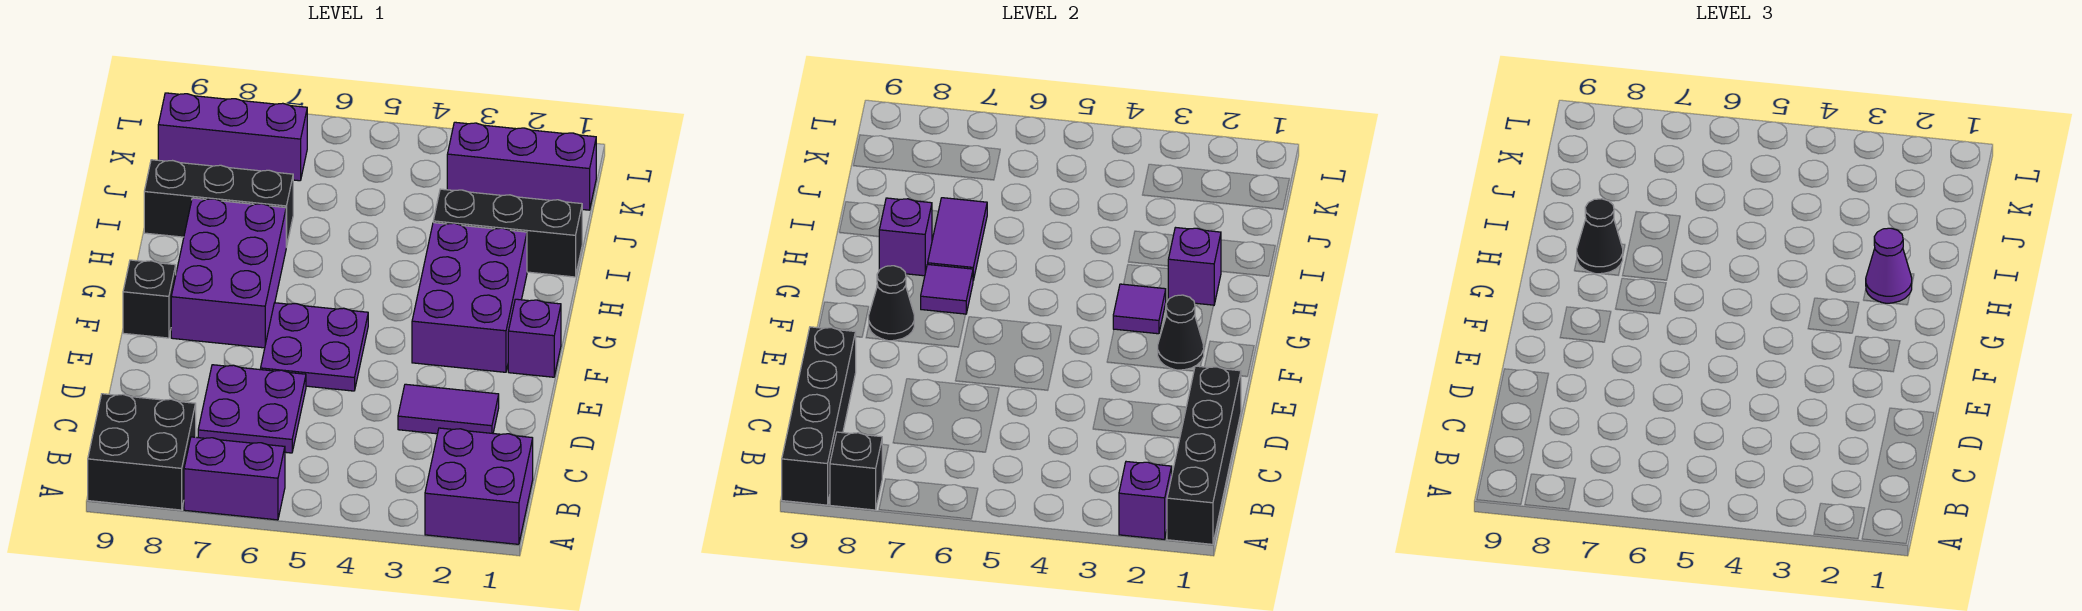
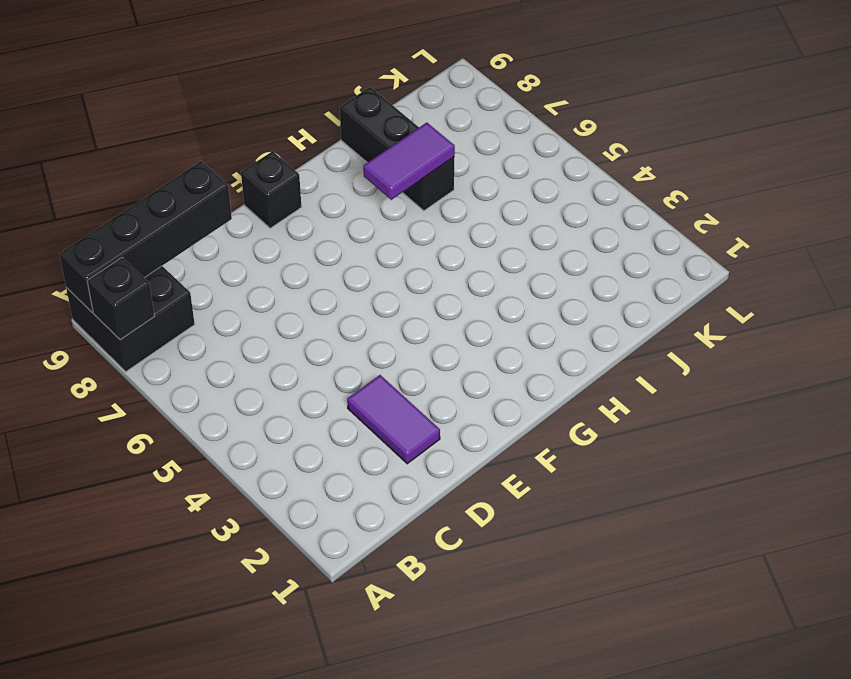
none -> purple 2x2 brick [425,428,533,544]
none -> purple 1x2 brick [184,437,285,520]
none -> purple 2x2 plate [198,365,306,453]

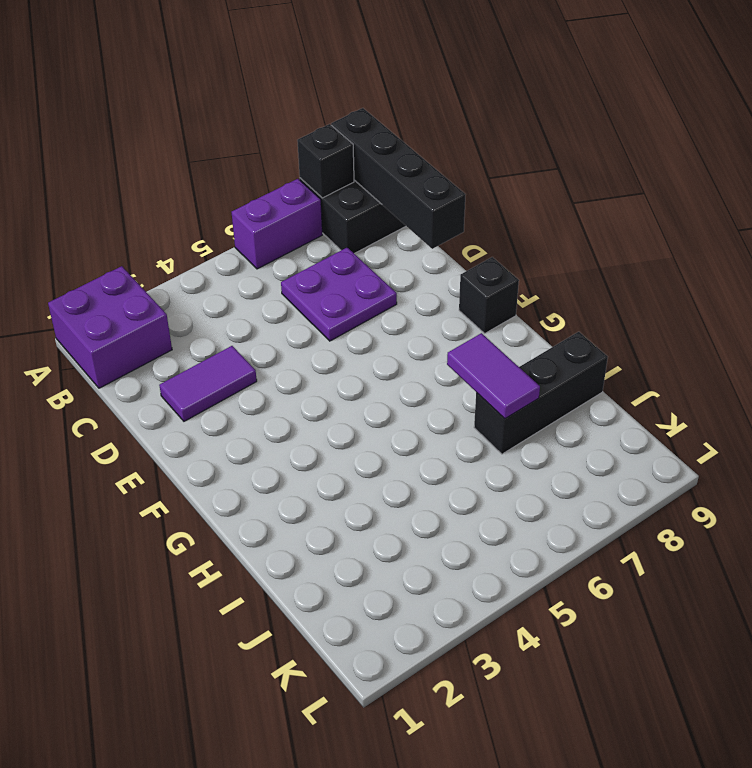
none -> purple 2x2 plate [261,303,368,391]
none -> purple 1x1 brick [508,299,561,377]
none -> purple 2x3 brick [412,223,527,372]

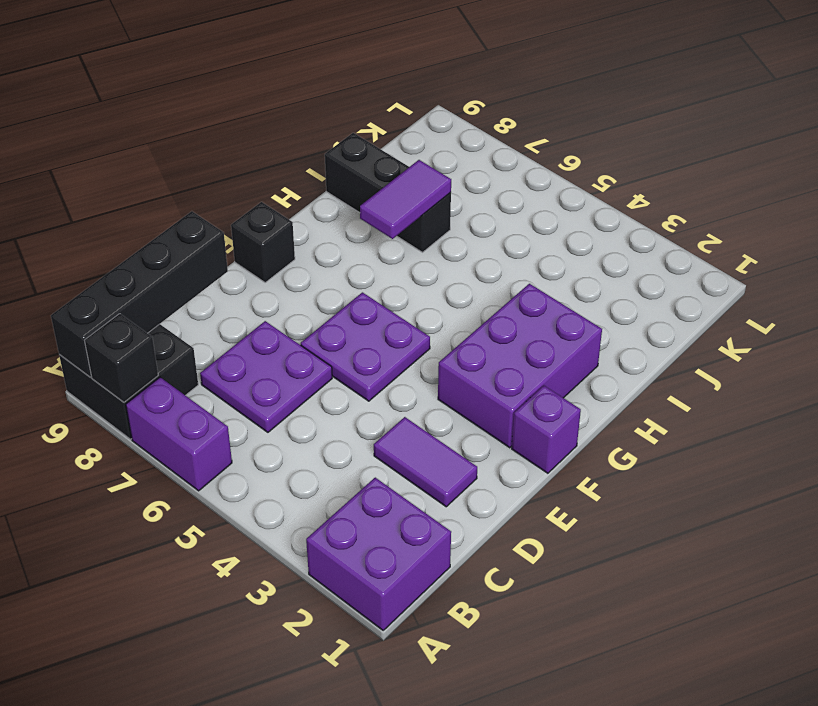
none -> purple 2x3 brick [171,198,286,348]
none -> black 1x3 brick [433,189,582,277]
none -> purple 1x3 brick [447,122,596,210]

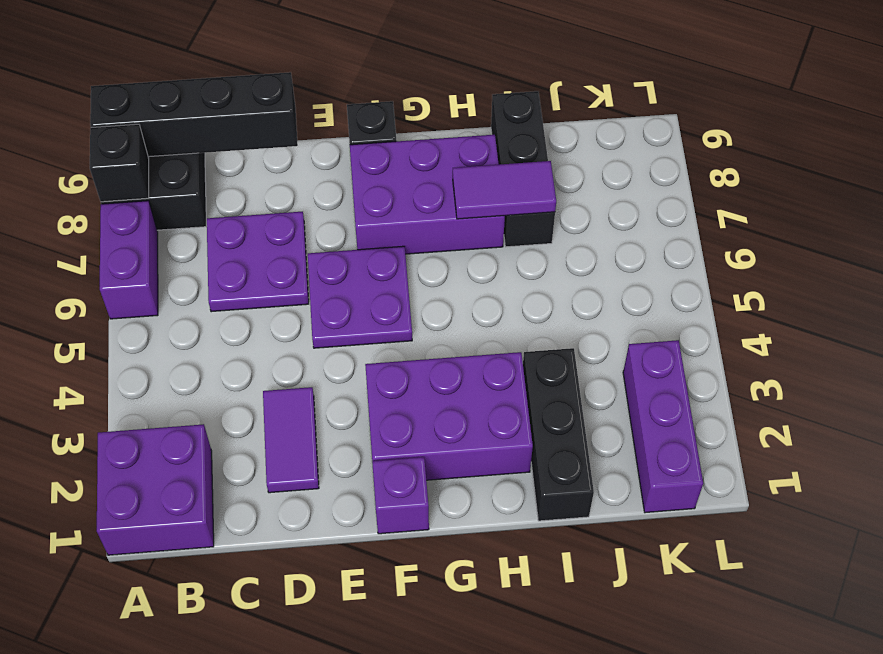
none -> purple 1x3 brick [158,93,307,181]
none -> black 1x4 brick [1167,366,1241,544]
none -> purple 1x1 brick [1119,462,1172,540]

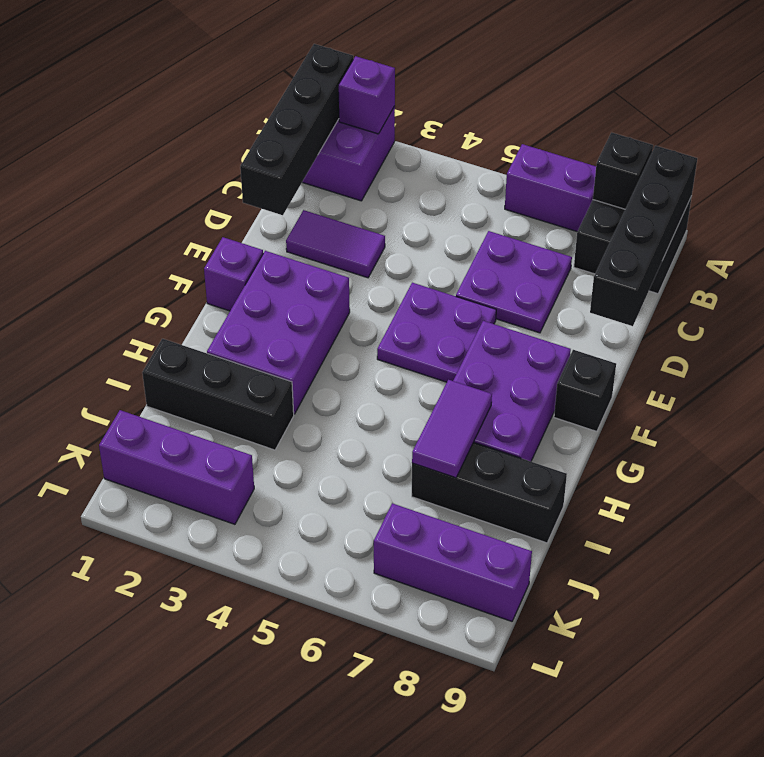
none -> black 1x1 cone [1158,295,1204,370]
none -> black 1x1 cone [869,266,914,341]
none -> purple 1x1 tile [1113,284,1166,334]

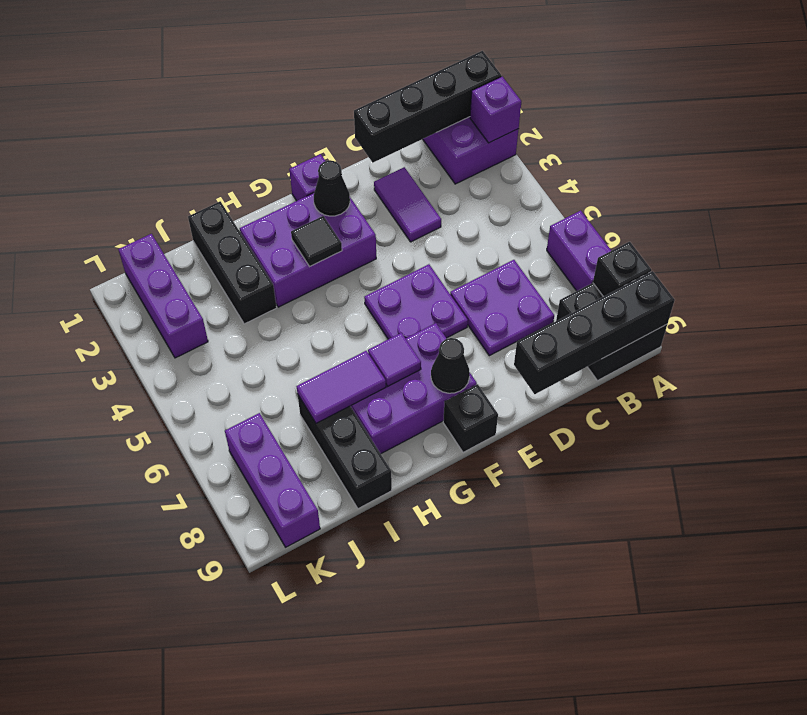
black 1x1 tile [291,216,342,267] -> purple 1x1 tile [1113,284,1166,334]
none -> purple 1x1 brick [1168,228,1221,306]
none -> purple 1x1 brick [879,198,932,276]
none -> purple 1x1 cone [1866,228,1912,303]

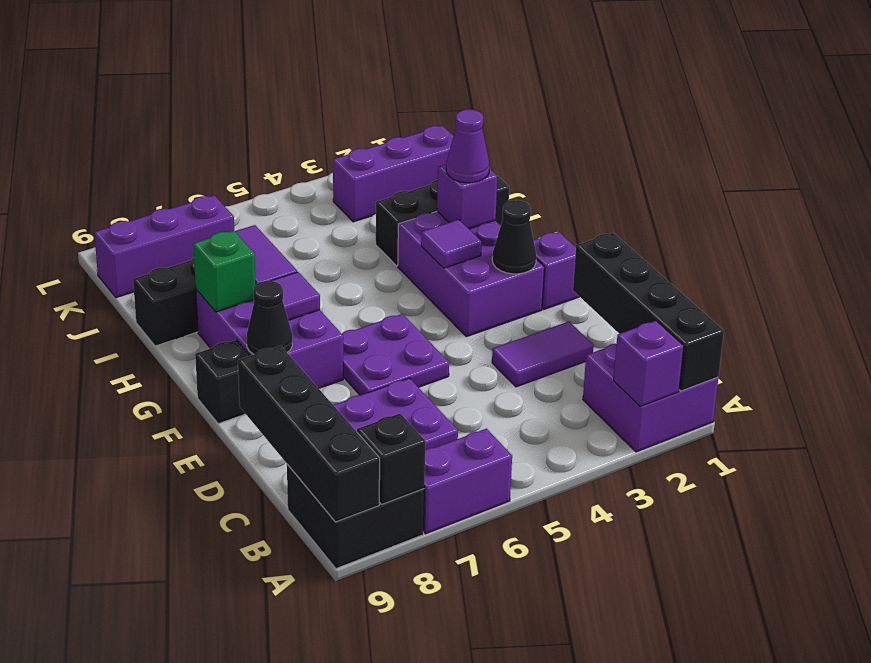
green 1x1 brick [193,231,256,312] -> purple 1x1 brick [879,198,932,276]
none -> black 1x1 cone [1577,199,1623,274]

